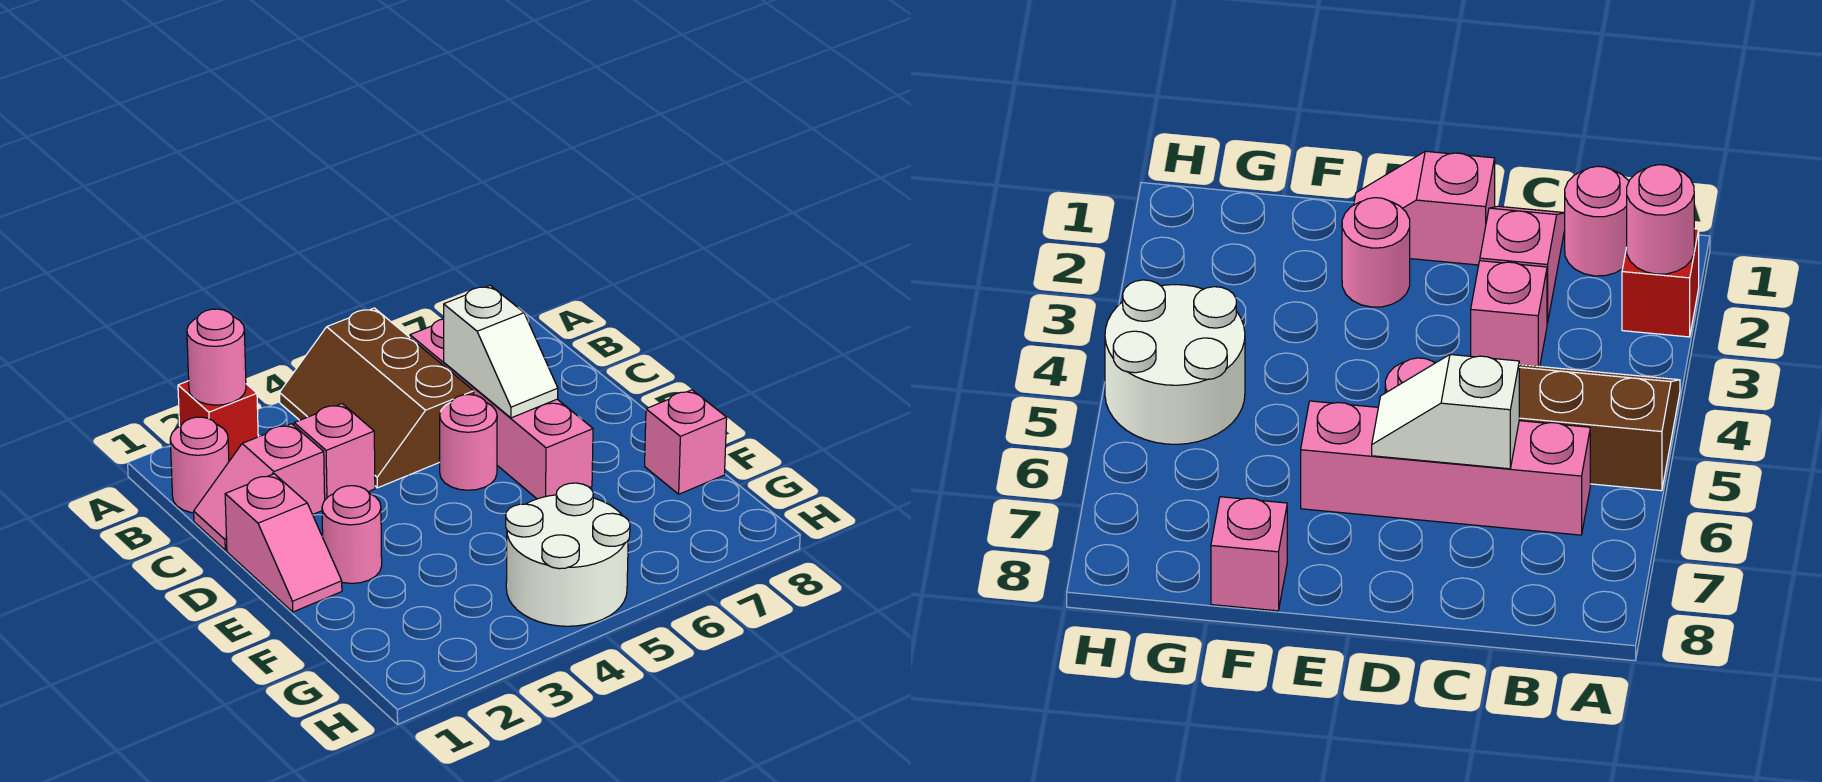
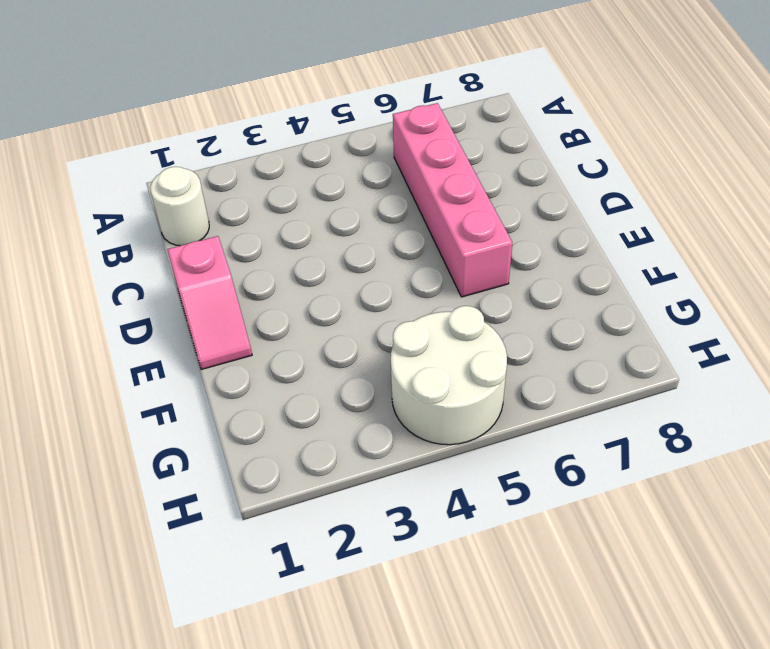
white 1x1 round brick [150,167,209,246] -> pink 1x1 round brick [170,417,229,513]
none -> red 1x1 brick [178,381,258,461]
none -> brown 2x3 slope [279,308,474,488]
none -> pink 1x2 slope [194,424,325,550]

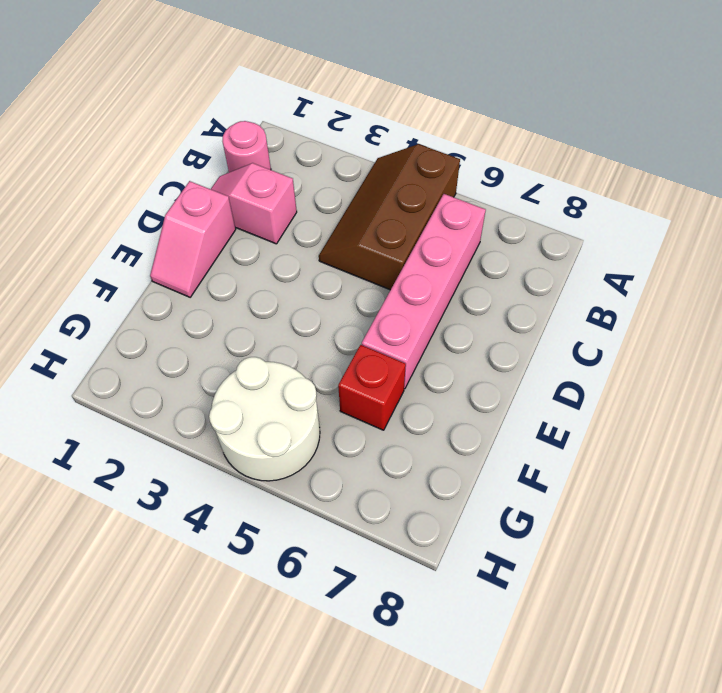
red 1x1 brick [338,345,406,430] -> red 1x1 brick moved to [178,381,258,461]
none -> pink 1x1 brick [294,404,375,500]
none -> pink 1x1 round brick [440,395,497,490]
none -> pink 1x1 round brick [322,486,382,583]

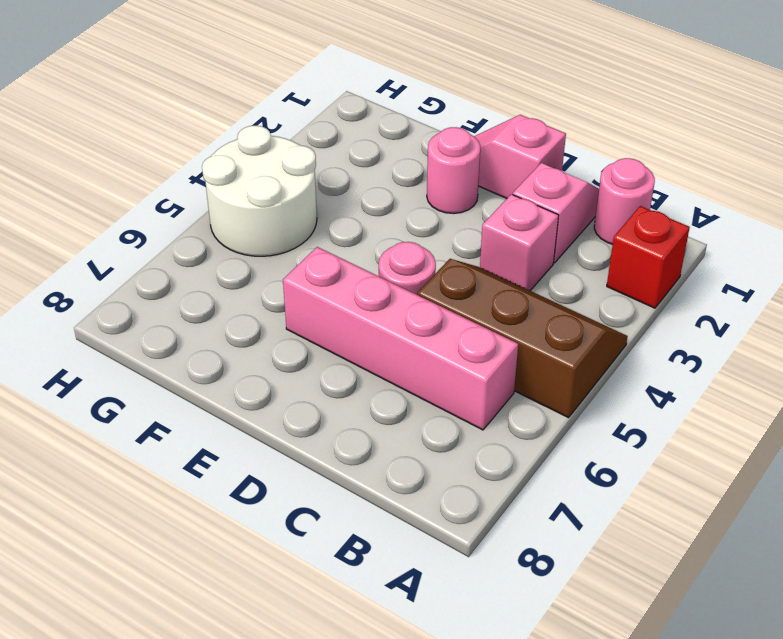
none -> pink 1x1 brick [645,390,727,494]
none -> pink 1x1 round brick [187,309,246,405]
none -> white 1x2 slope [444,285,558,418]

